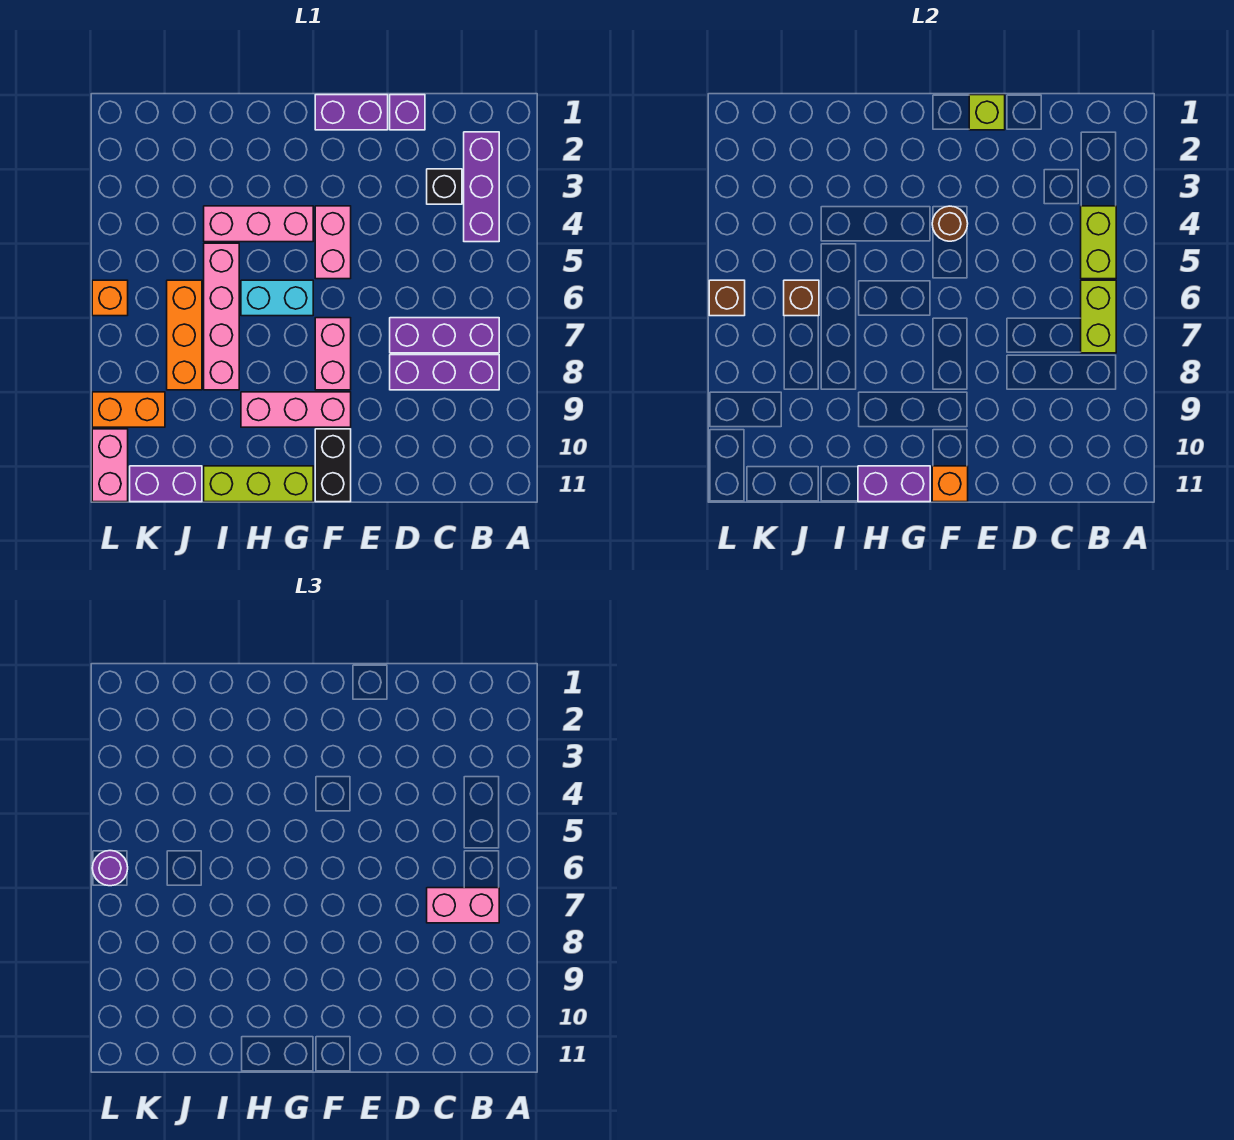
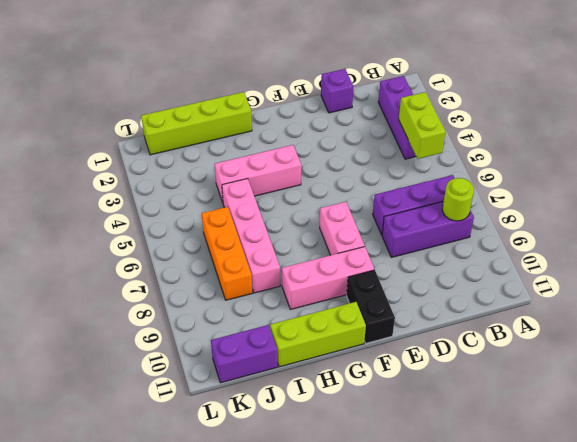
lime 1x1 round brick [442,178,474,221] -> none
lime 1x4 brick [141,92,252,155] -> none
none -> black 1x1 brick [427,169,462,204]
none -> purple 1x2 brick [315,95,388,130]
none -> pink 1x2 brick [315,206,351,279]

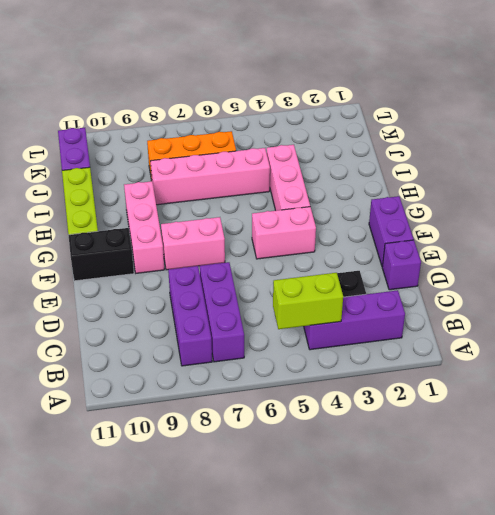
none -> cyan 1x2 brick [241,280,313,316]
none -> orange 1x2 brick [92,392,165,427]
none -> orange 1x1 brick [92,280,128,316]

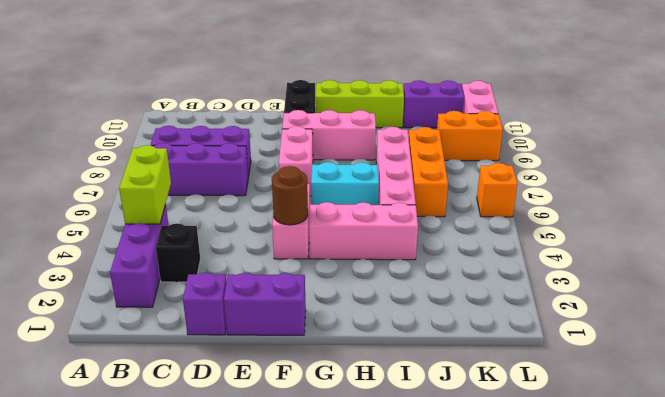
none -> lime 1x2 brick [1081,280,1116,353]
none -> lime 1x1 brick [969,95,1005,130]
none -> orange 1x1 brick [932,466,968,502]

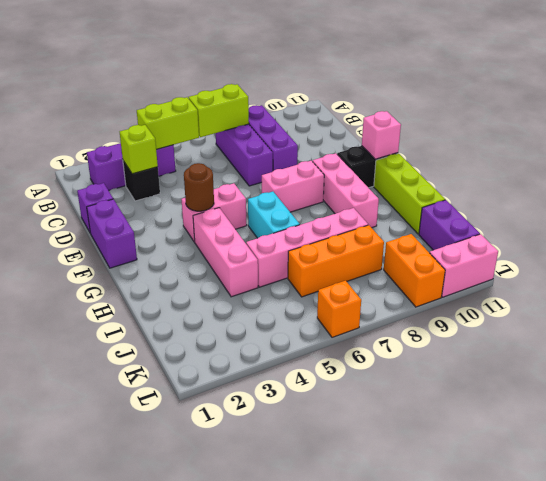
lime 1x1 brick [120,125,158,174] -> lime 1x1 brick moved to [969,95,1005,130]
pink 1x1 brick [362,111,401,159] -> orange 1x1 brick [932,466,968,502]
none -> purple 1x2 brick [858,466,930,502]
none -> brown 1x1 brick [784,280,819,316]
none -> brown 1x1 brick [709,280,745,316]

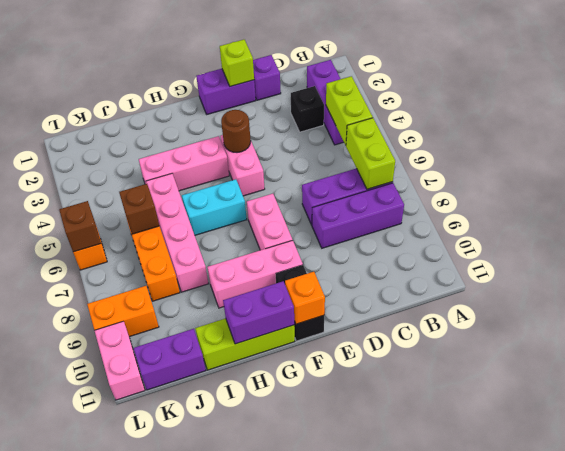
none -> pink 1x2 brick [427,888,499,923]
none -> purple 1x1 round brick [92,851,128,886]

